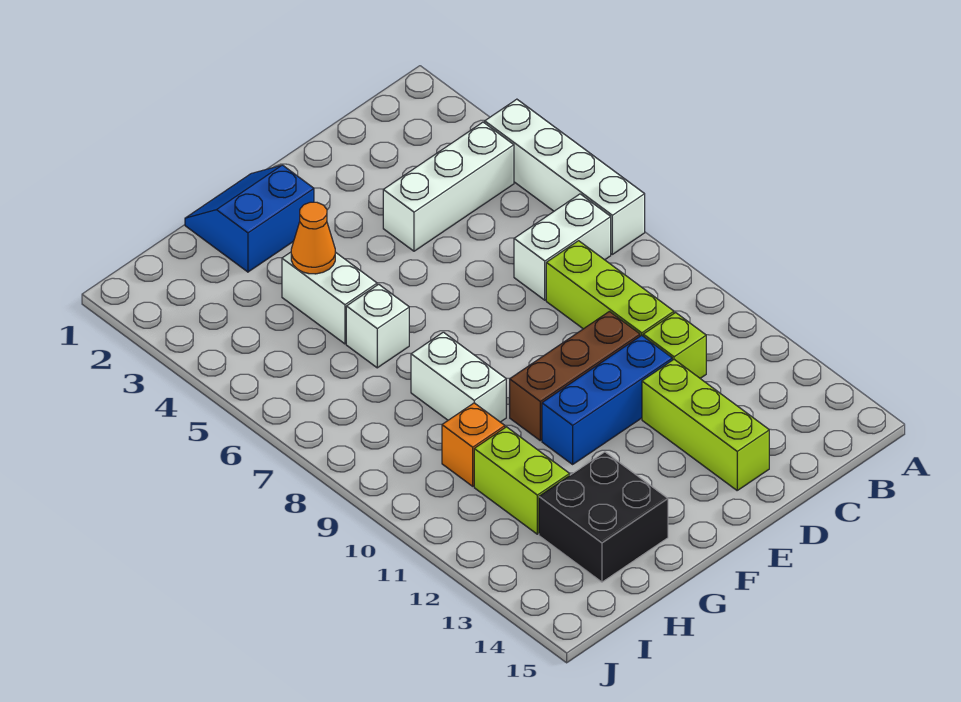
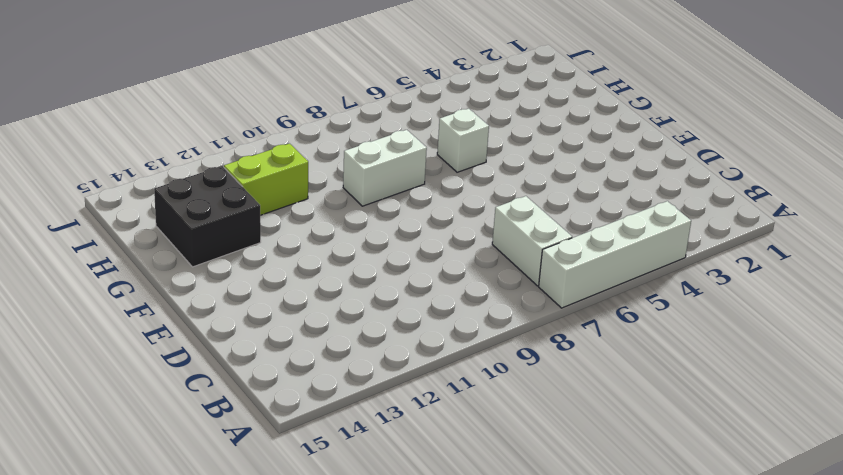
none -> white 1x3 brick [383,122,514,251]
none -> lime 1x3 brick [546,241,674,336]
none -> lime 1x1 brick [643,313,706,378]

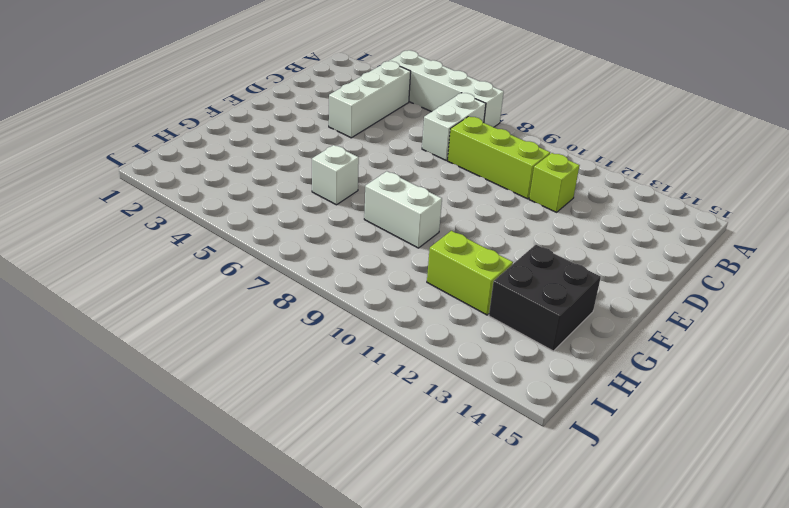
none -> brown 1x3 brick [510,311,640,441]
none -> blue 1x3 brick [542,335,672,464]
none -> lime 1x3 brick [642,360,769,490]

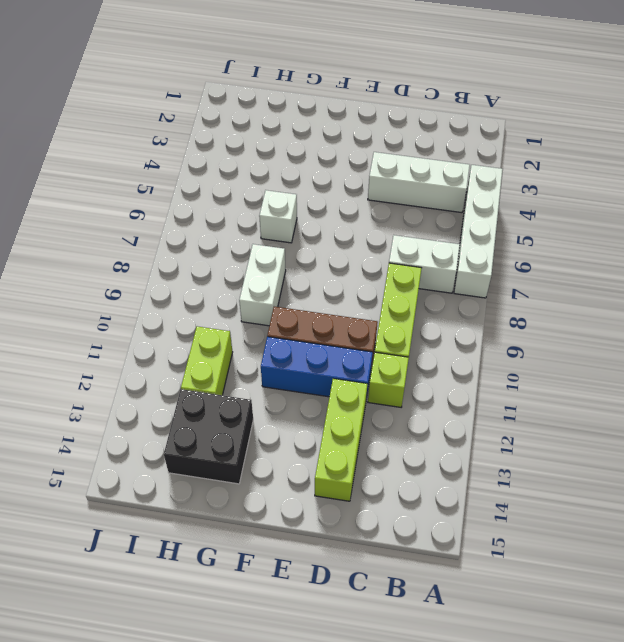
none -> blue 2x2 slope [185,165,314,272]
none -> white 1x2 brick [282,252,377,344]
none -> orange 1x1 brick [442,403,505,486]

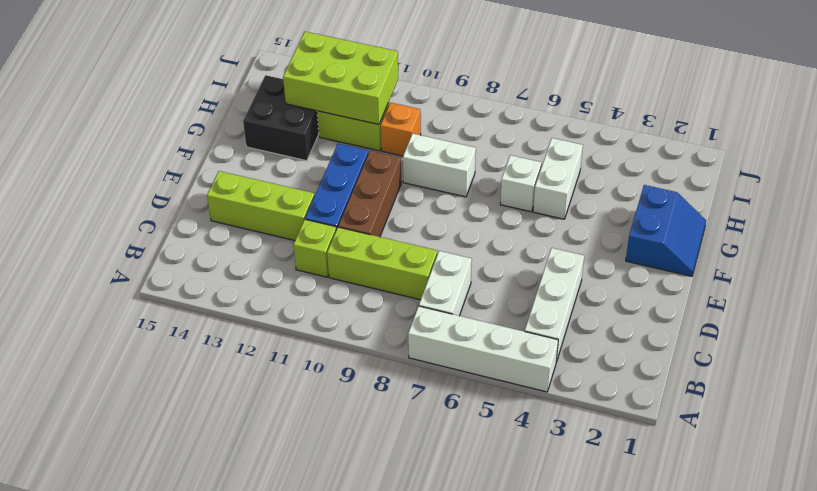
white 1x2 brick [533,138,583,219] -> white 1x2 brick turned to [282,252,377,344]
lime 2x3 brick [283,32,398,124] -> none
none -> orange 1x1 cone [291,202,335,274]

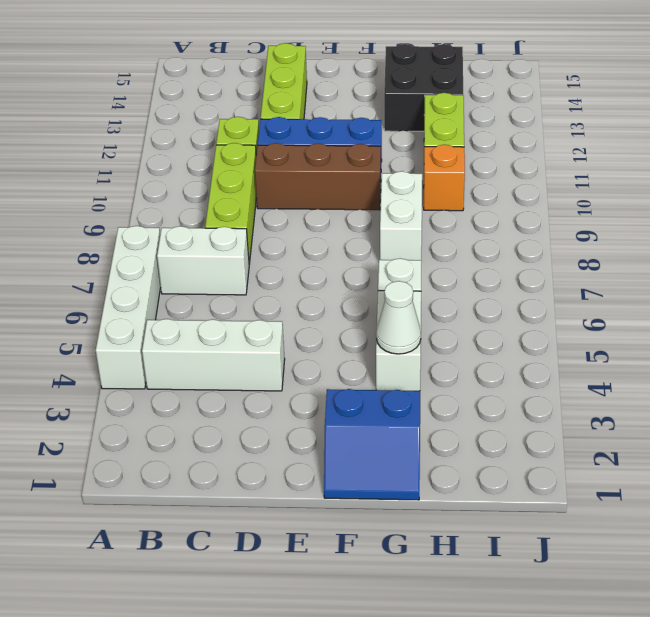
white 1x1 cone [376,281,421,354] -> orange 1x1 cone [291,202,335,274]

